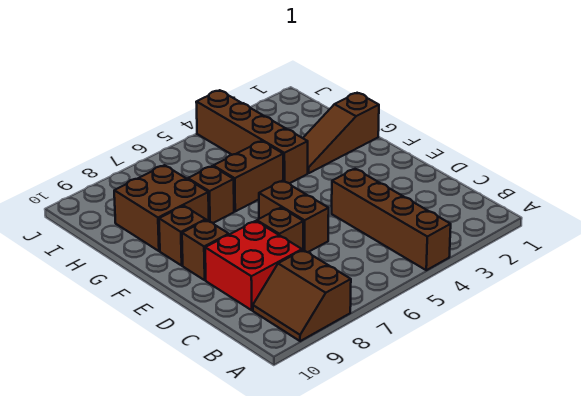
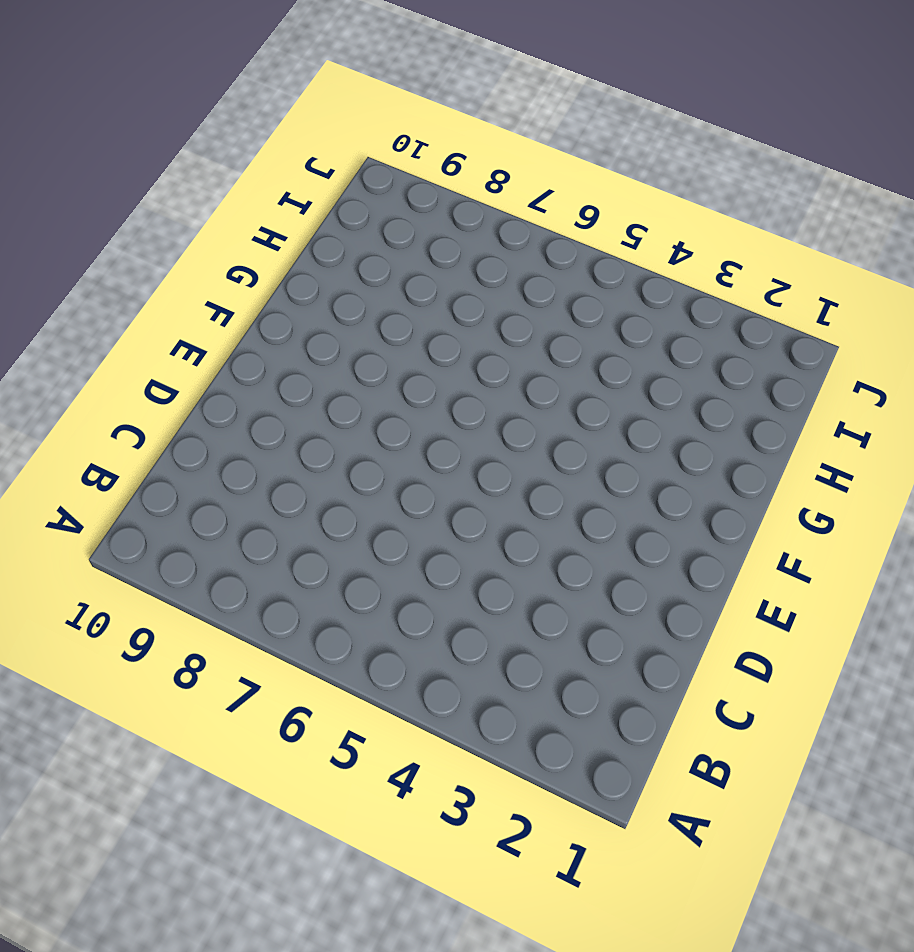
none -> brown 1x4 brick [332,169,451,270]
none -> brown 2x2 slope [253,250,351,341]
none -> red 2x2 brick [205,221,302,310]

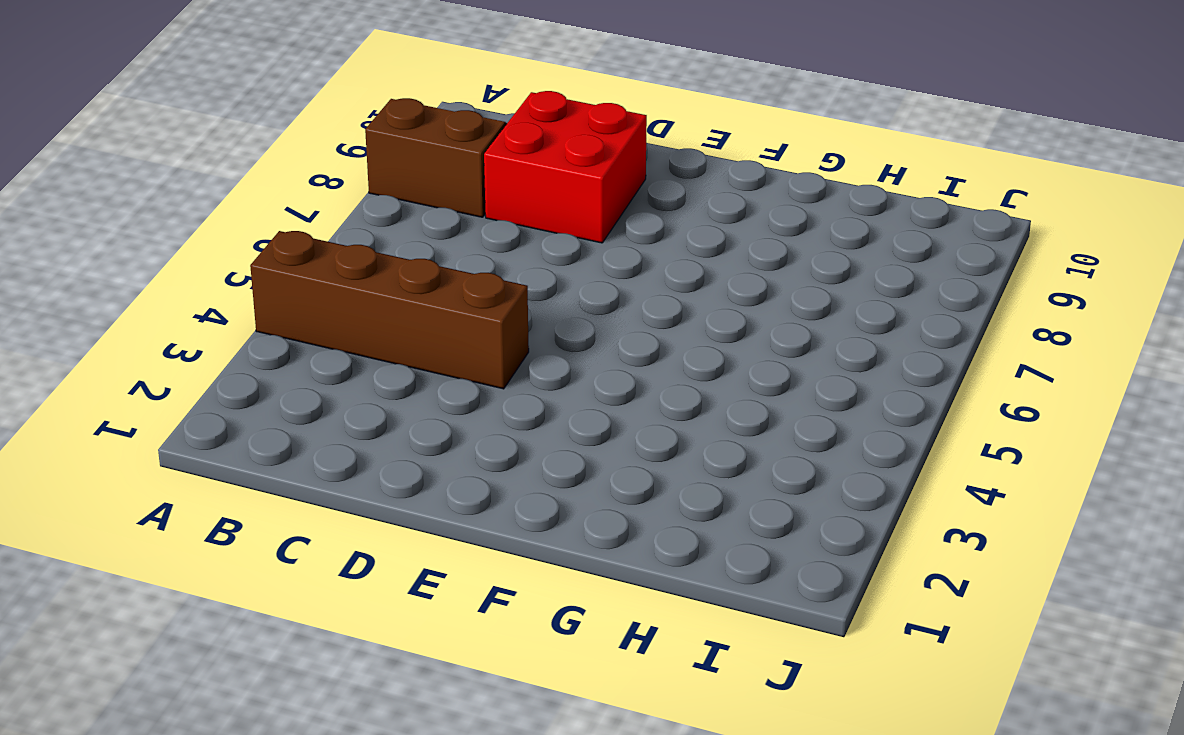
none -> brown 1x2 brick [259,181,329,252]
none -> brown 1x1 brick [257,208,304,250]
none -> brown 1x1 brick [182,220,229,280]

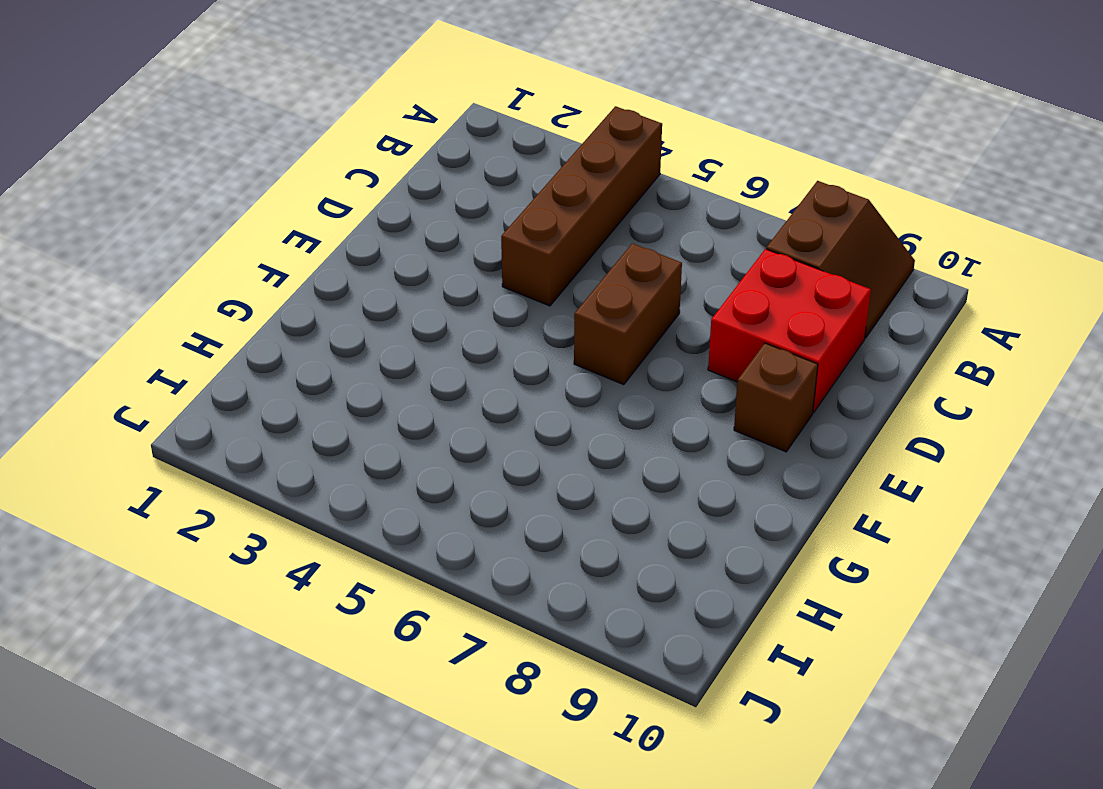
none -> brown 1x1 brick [257,208,304,250]
none -> brown 1x1 brick [159,206,206,265]
none -> brown 1x3 slope [303,93,379,173]

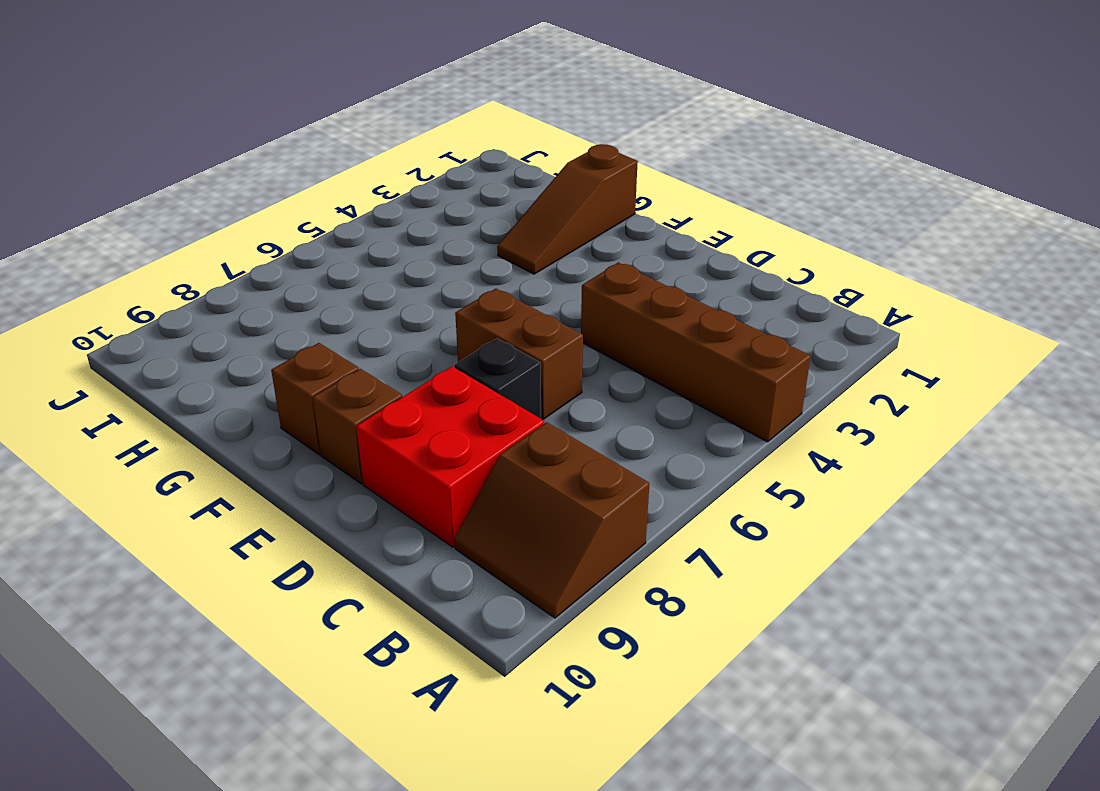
black 1x1 brick [454,338,541,419] -> brown 1x1 brick [257,208,304,250]
none -> brown 1x4 brick [196,90,308,183]
none -> brown 1x2 brick [213,141,283,211]
none -> brown 1x1 brick [188,166,234,223]

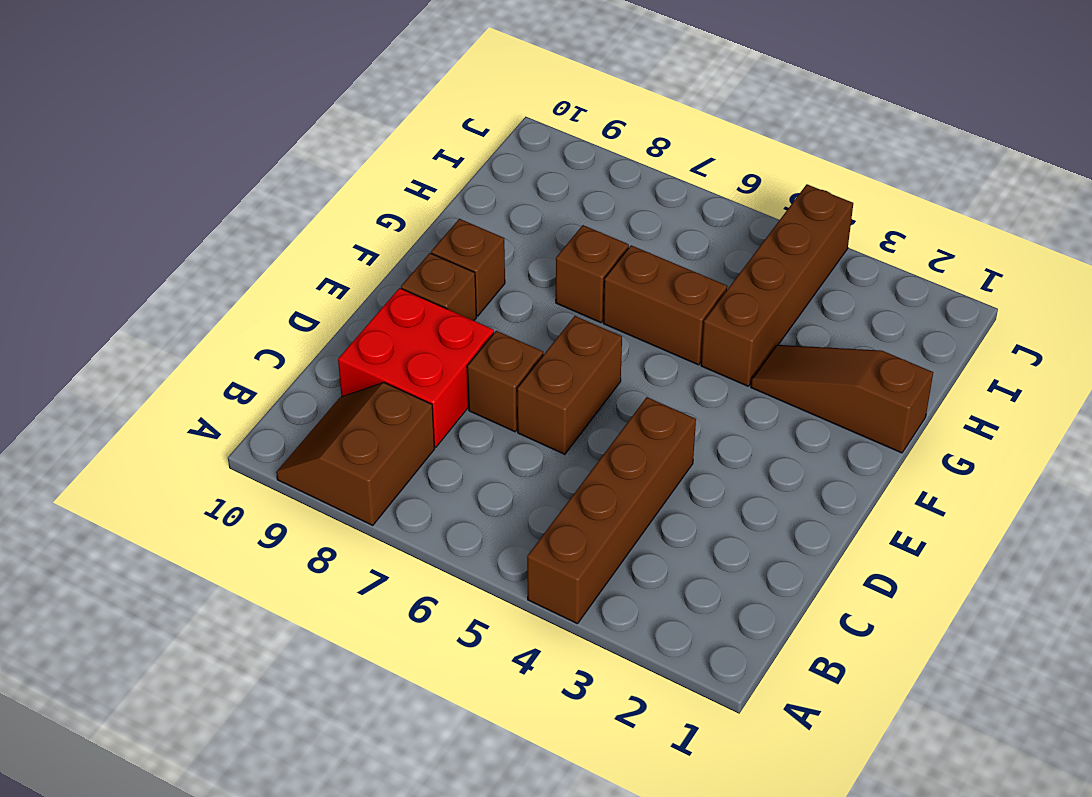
none -> brown 2x2 brick [114,165,209,251]

